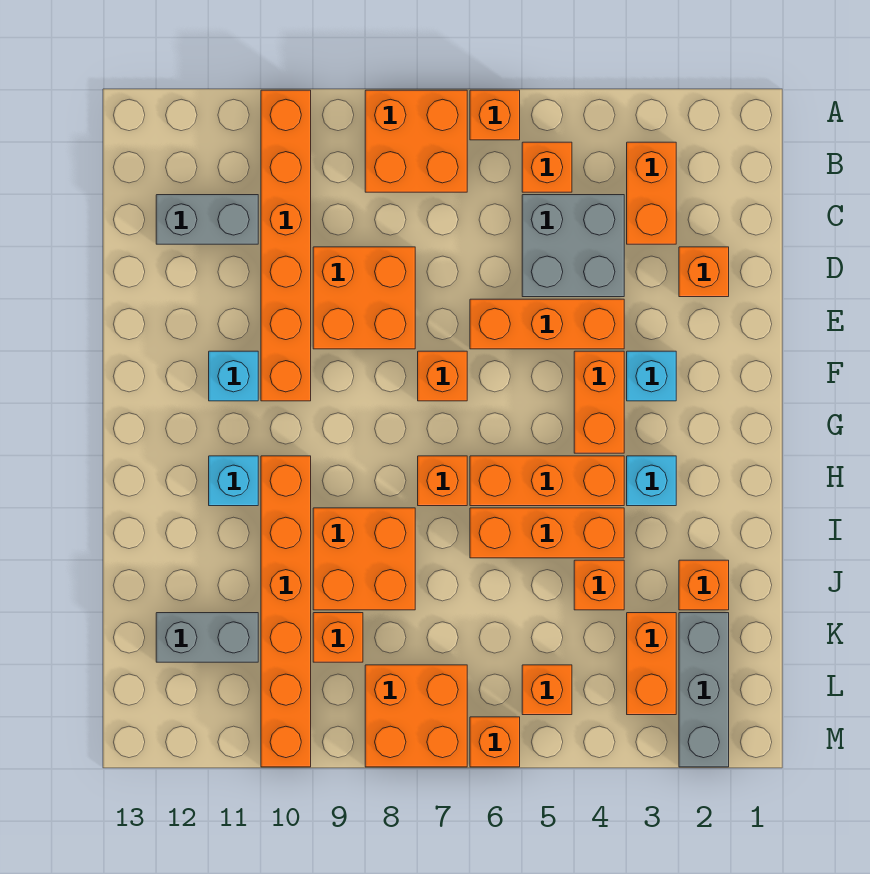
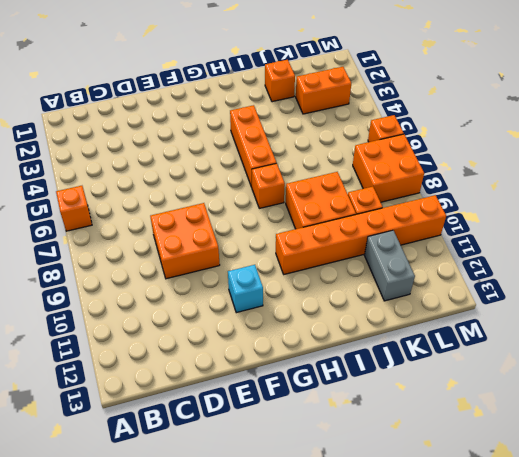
none -> orange 2x2 brick [365,90,467,192]
none -> orange 1x6 brick [261,90,311,401]
none -> orange 1x2 brick [627,142,676,244]
none -> orange 1x1 brick [522,142,572,192]

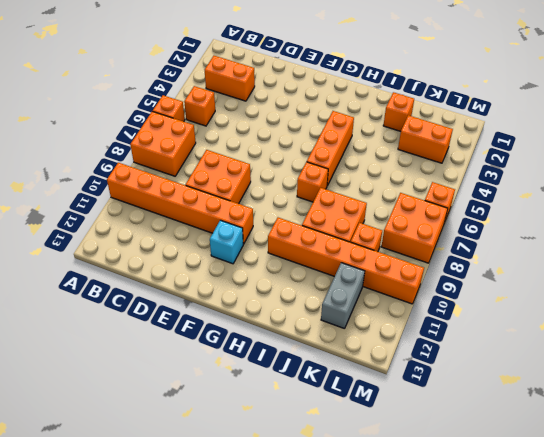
none -> grey 2x2 brick [522,195,624,297]
none -> grey 1x2 brick [156,195,258,244]
none -> orange 1x1 brick [679,247,729,297]
none -> orange 1x3 brick [470,299,624,349]

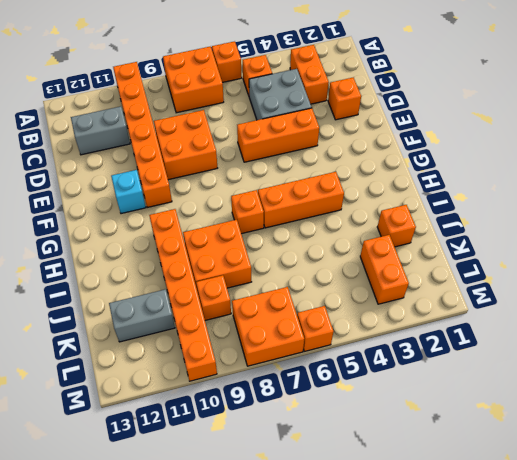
none -> cyan 1x1 brick [627,351,676,401]
none -> orange 1x2 brick [574,351,624,453]
none -> orange 1x1 brick [418,351,467,401]
none -> cyan 1x1 brick [627,456,676,506]

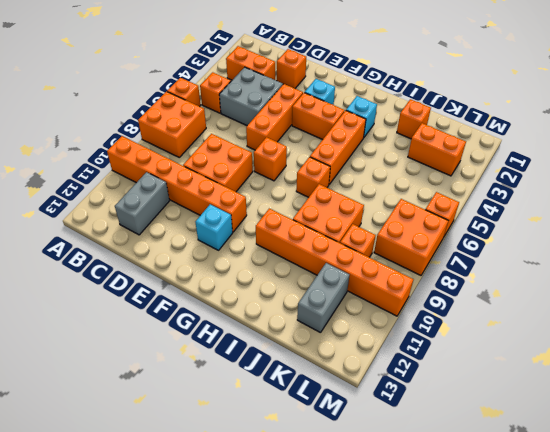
none -> cyan 1x1 brick [209,456,258,506]
none -> orange 1x3 brick [470,508,624,558]
none -> orange 1x1 brick [574,560,624,610]
none -> grey 1x3 brick [679,613,729,767]

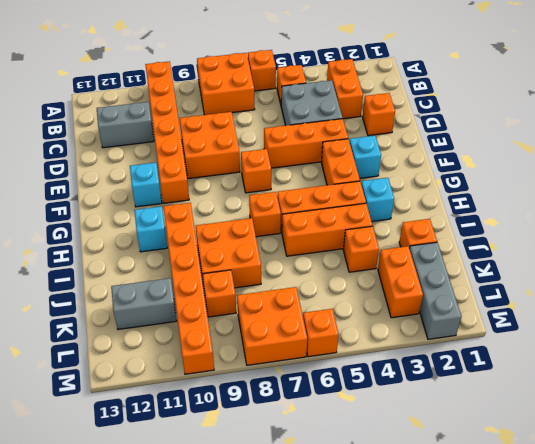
none -> orange 1x1 brick [522,665,572,715]

